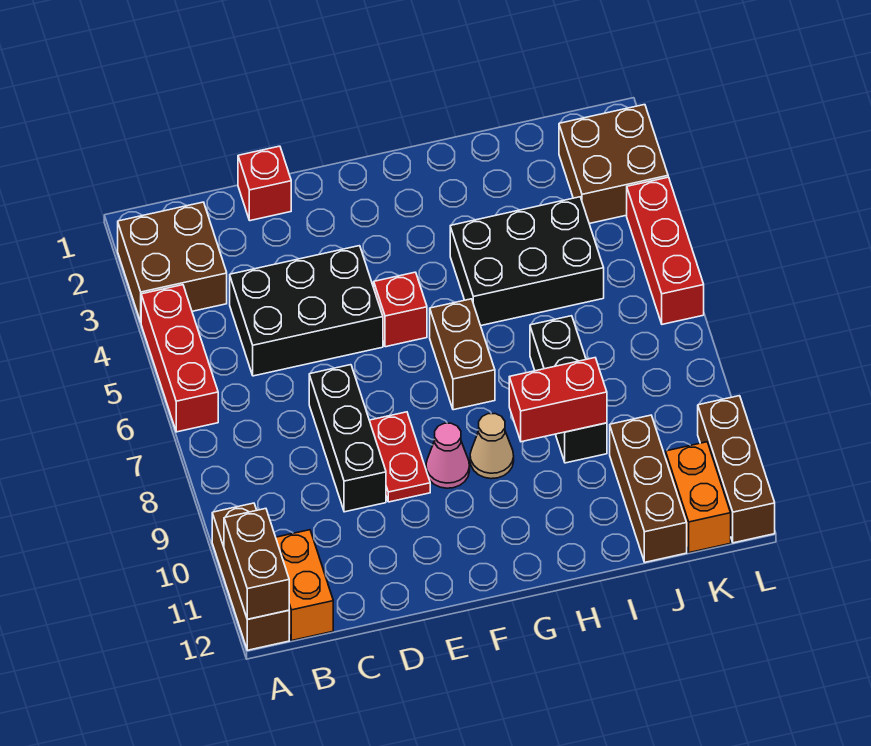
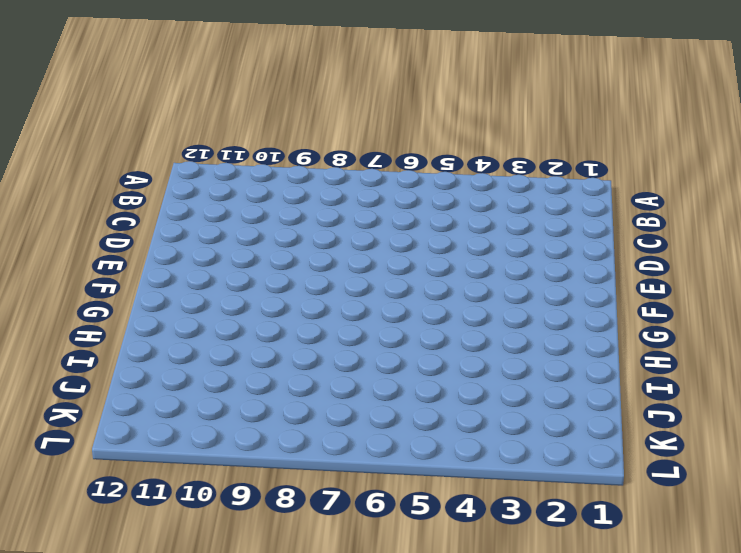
none -> brown 2x2 brick [118,202,227,322]
none -> red 1x3 brick [141,285,218,432]
none -> brown 1x3 brick [212,503,289,650]

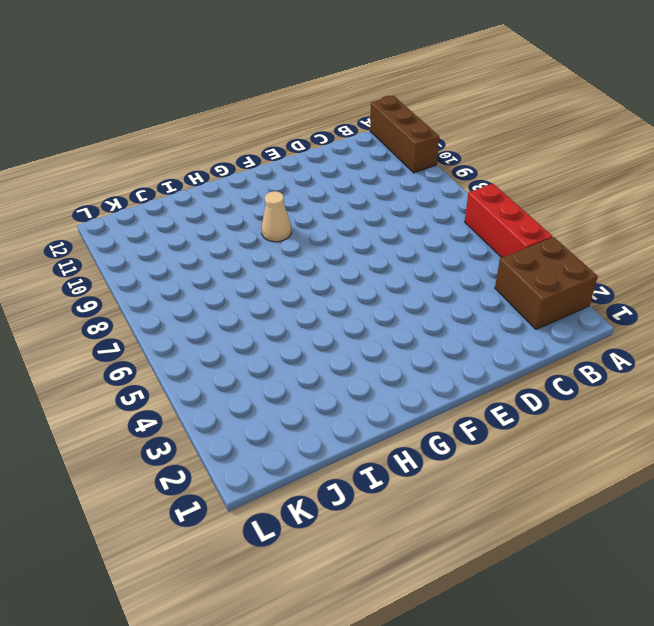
none -> orange 1x2 brick [276,530,333,640]
none -> black 2x3 brick [230,246,383,376]
none -> red 1x1 brick [238,146,291,221]

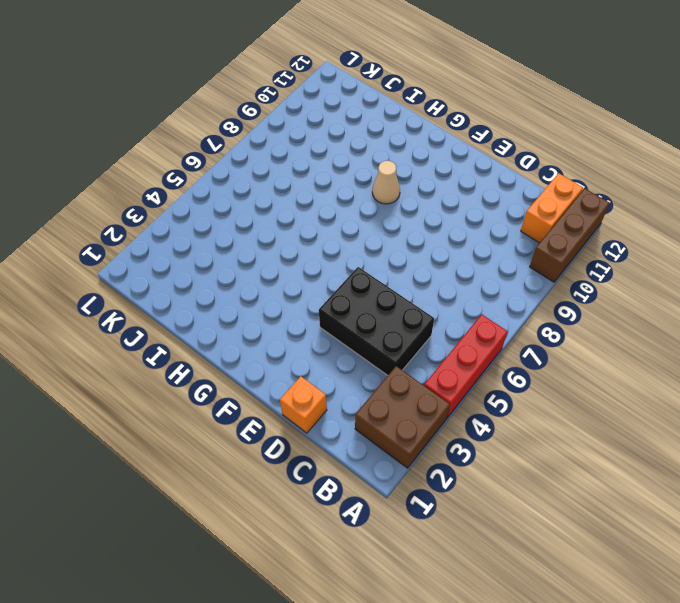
orange 1x1 brick [280,376,327,433] -> red 1x1 brick [238,146,291,221]
none -> black 1x3 brick [309,365,386,512]
none -> red 1x2 plate [369,412,430,502]
none -> red 1x1 brick [374,272,427,347]

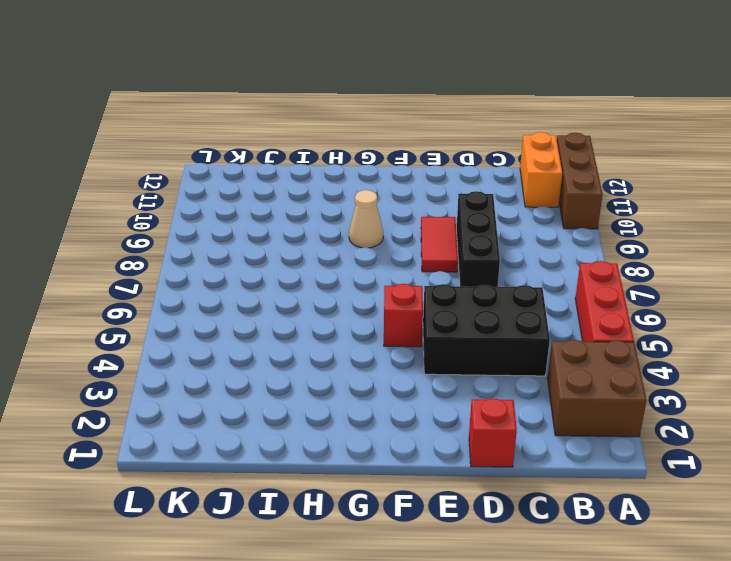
red 1x2 tile [421,217,458,272] -> red 1x2 plate [369,412,430,502]
none -> pink 1x1 cone [426,423,470,488]
none -> brown 1x2 brick [430,299,495,410]
none -> black 2x3 brick [450,197,604,326]

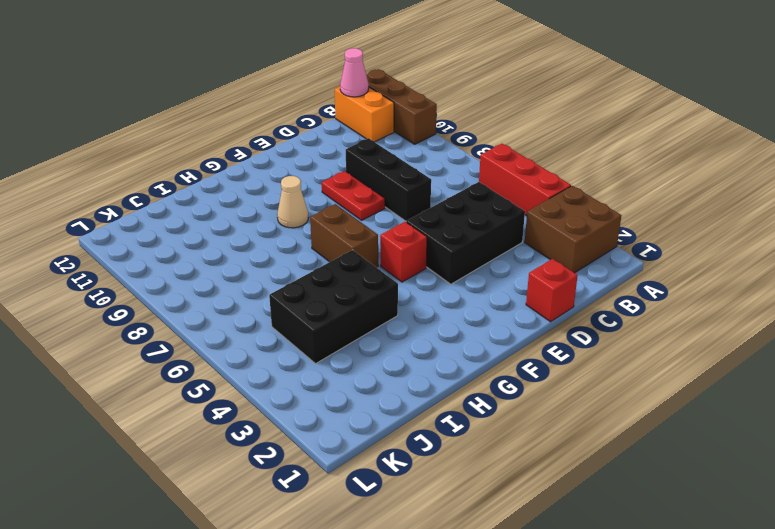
pink 1x1 cone [340,48,369,97] -> pink 1x1 cone moved to [426,423,470,488]
none -> black 1x3 brick [530,316,607,463]
none -> brown 1x3 brick [610,415,687,562]
none -> brown 2x2 brick [559,105,668,224]

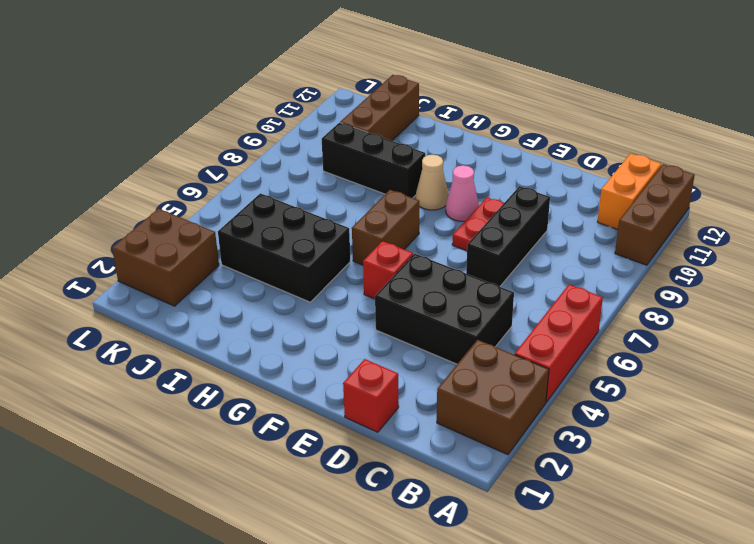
black 1x3 brick [322,123,425,198] -> black 1x3 brick turned to [530,316,607,463]
none -> orange 1x2 brick [666,442,731,553]
none -> red 1x3 brick [627,177,704,324]
none -> brown 1x3 brick [698,396,775,543]

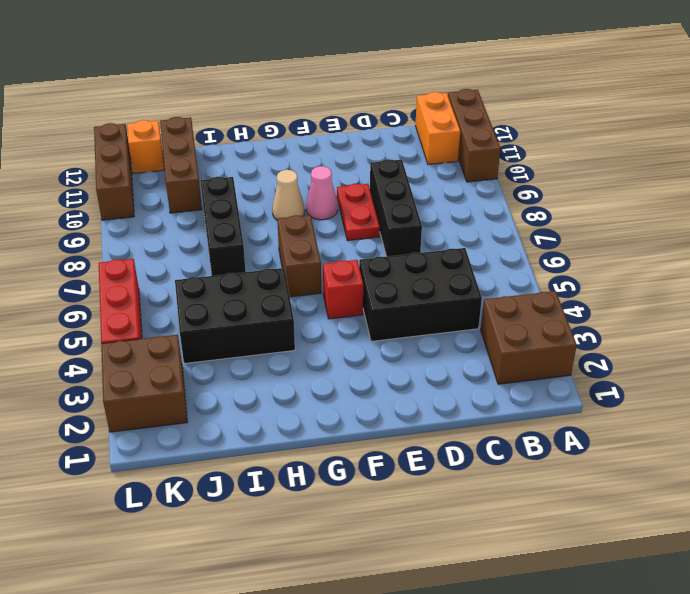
orange 1x1 brick [127,120,164,173] -> orange 1x2 brick [666,442,731,553]
none -> red 1x3 brick [141,285,218,432]
none -> red 1x1 brick [238,146,291,221]
none -> brown 1x2 brick [224,509,289,619]

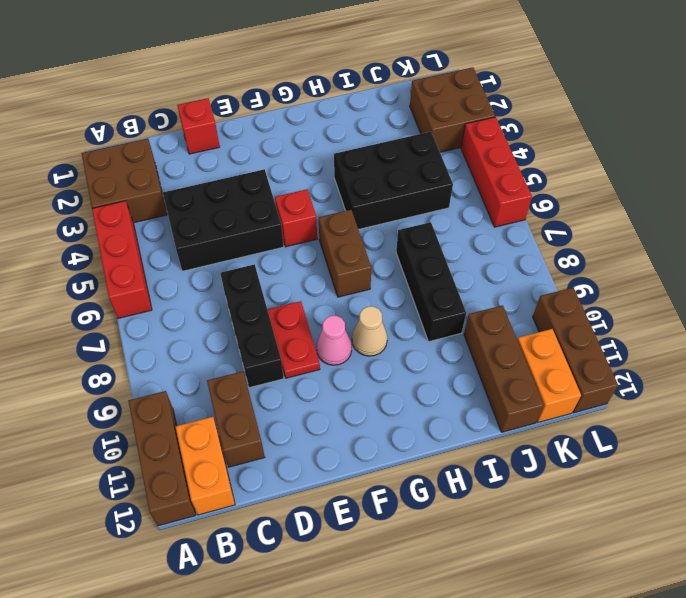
brown 1x2 brick [207,371,265,467] -> brown 1x2 brick moved to [224,509,289,619]
none -> red 1x2 brick [509,358,607,442]

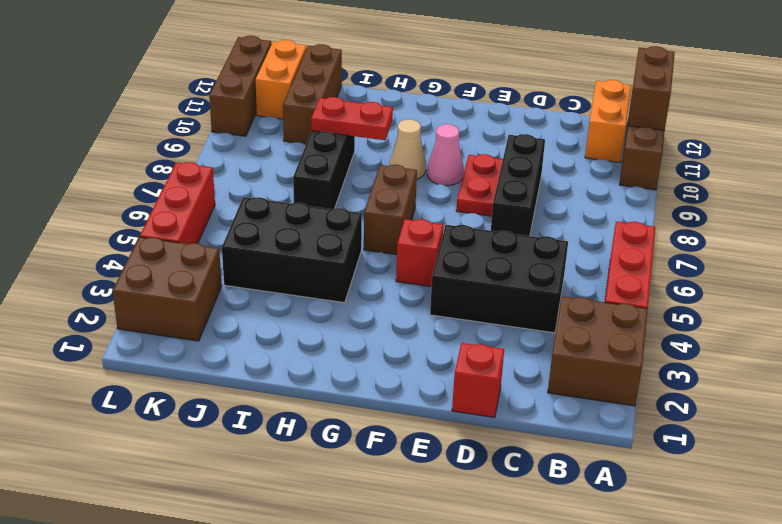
red 1x2 plate [311,97,393,140] -> red 1x2 brick [509,358,607,442]

